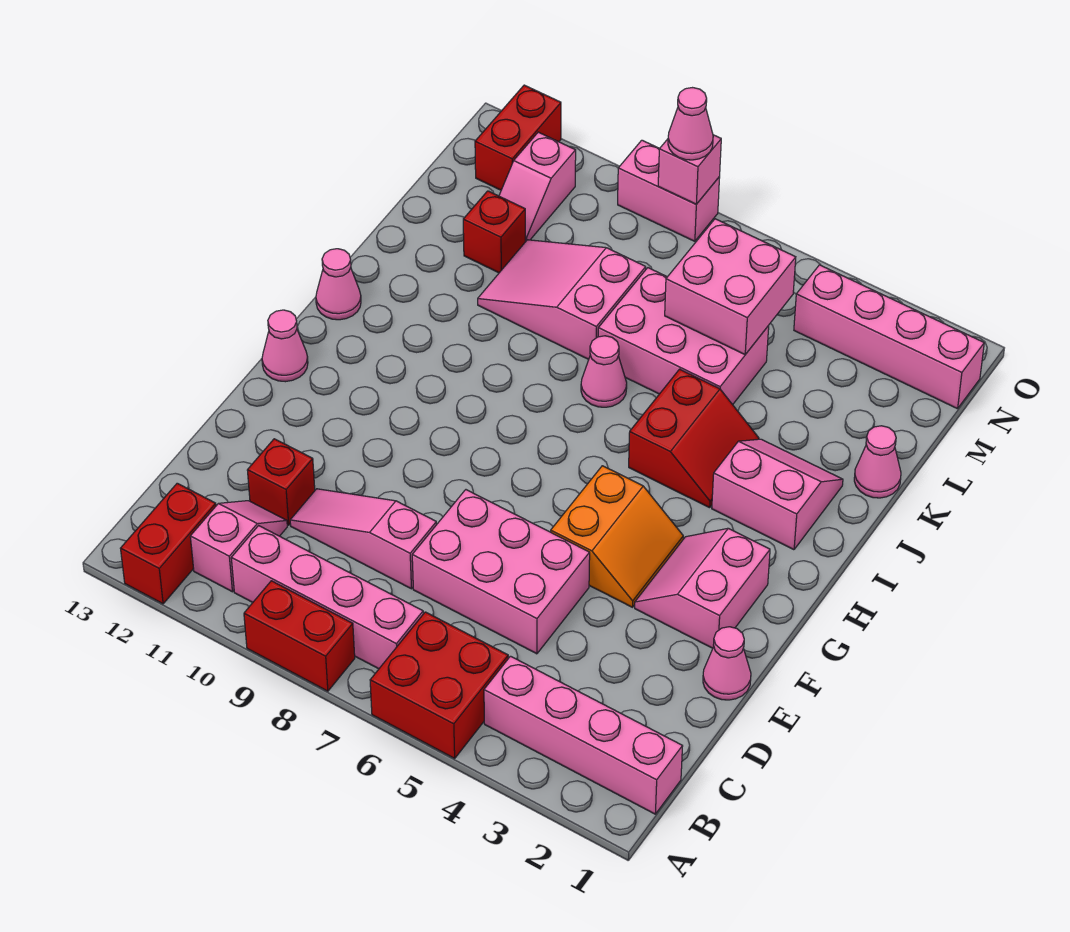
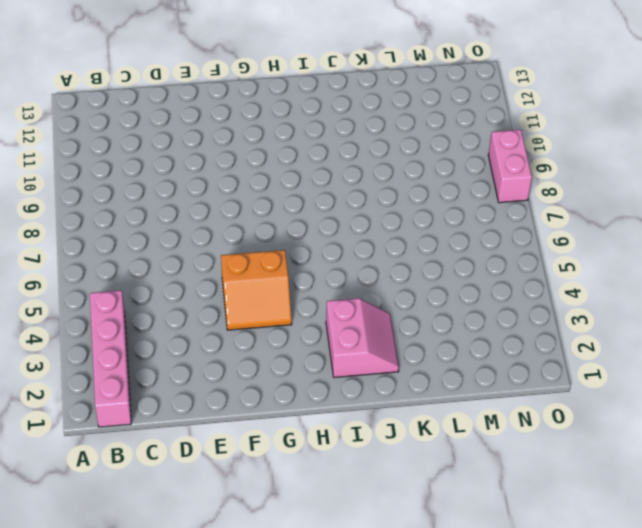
none -> red 2x2 brick [370,612,508,758]
none -> red 1x2 brick [244,581,355,691]
none -> red 1x2 brick [120,483,216,604]

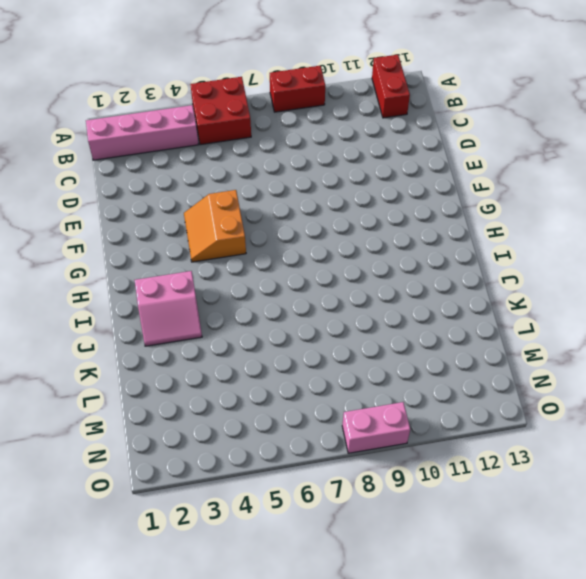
none -> pink 1x4 brick [231,526,423,669]
none -> pink 1x2 slope [190,501,287,592]
none -> pink 2x3 brick [412,490,590,654]

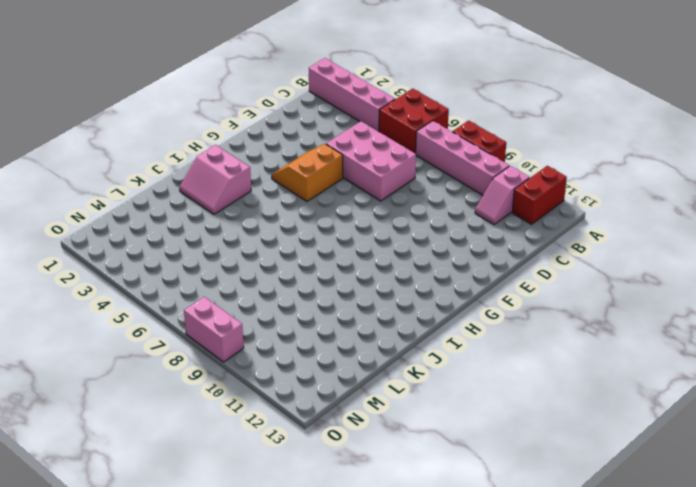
none -> pink 1x3 slope [290,489,437,589]
none -> red 1x1 brick [247,439,315,525]
none -> pink 1x1 cone [703,627,751,700]

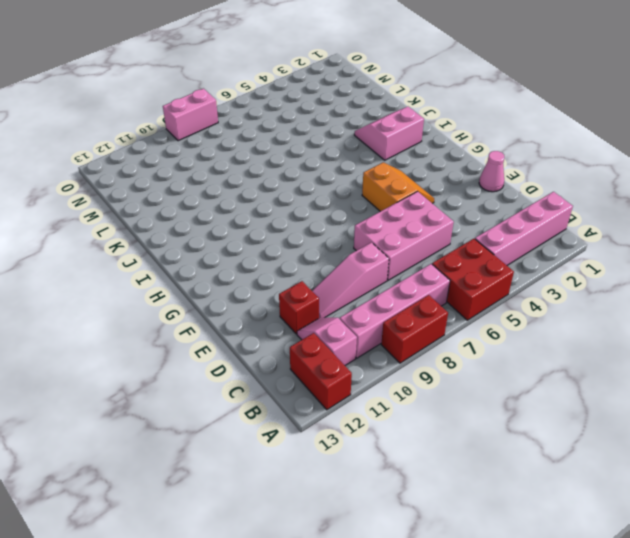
none -> pink 2x2 slope [635,528,770,648]
none -> pink 1x1 cone [262,310,308,382]
none -> red 2x2 slope [629,369,759,508]

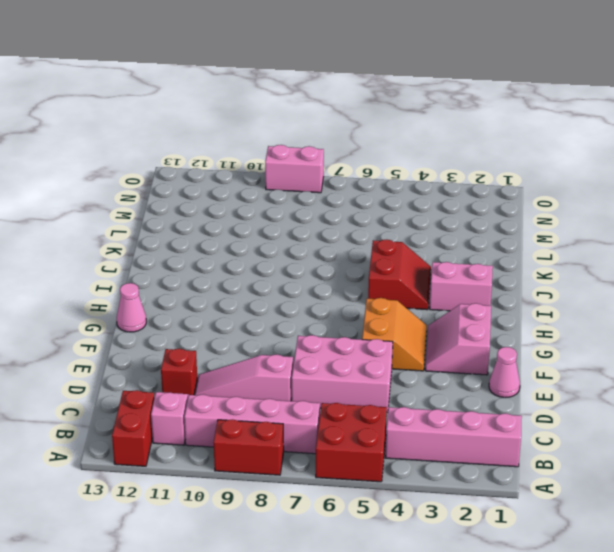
none -> pink 1x1 cone [316,249,361,320]
none -> pink 1x1 cone [581,336,627,407]
none -> pink 1x1 cone [854,426,901,498]

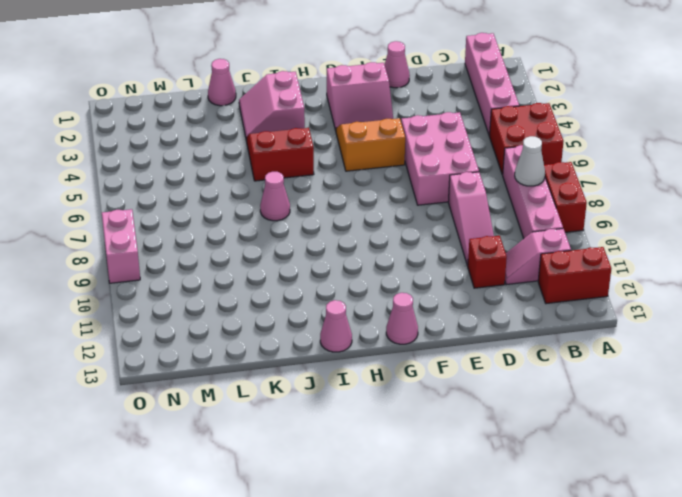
white 1x1 cone [515,136,545,186] -> none
none -> pink 2x3 brick [598,268,769,405]
none -> pink 2x3 slope [478,240,646,359]
none -> red 1x1 brick [463,191,525,273]

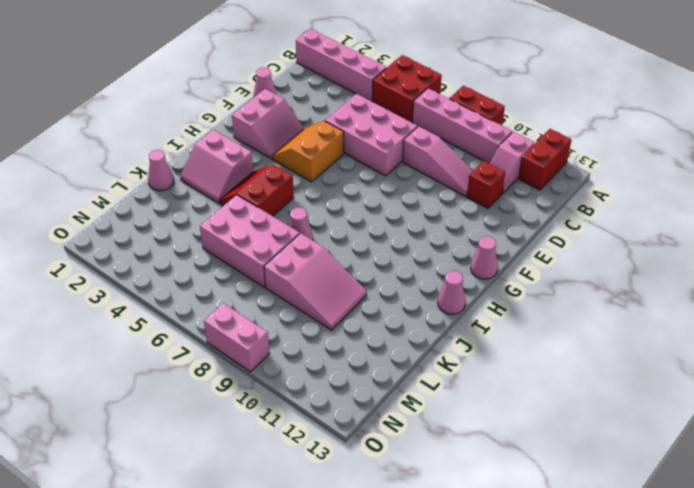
none -> red 1x1 brick [463,191,525,273]
none -> pink 1x2 slope [499,132,576,242]
none -> pink 1x4 brick [794,265,984,409]

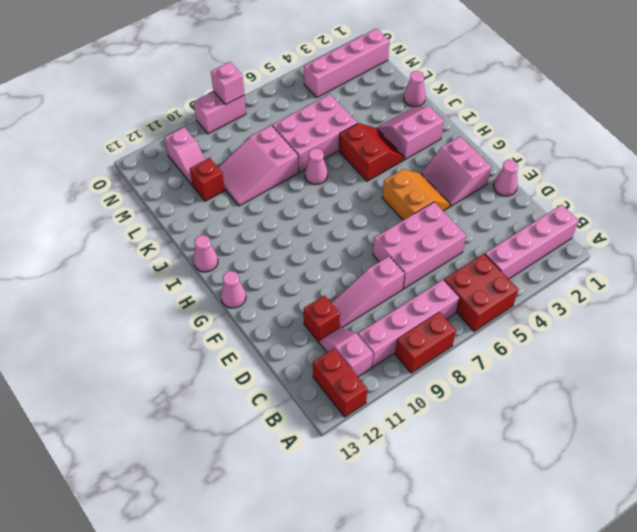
none -> red 1x2 brick [475,85,561,190]
none -> pink 2x2 brick [665,219,796,354]
none -> pink 1x1 cone [668,88,713,160]

